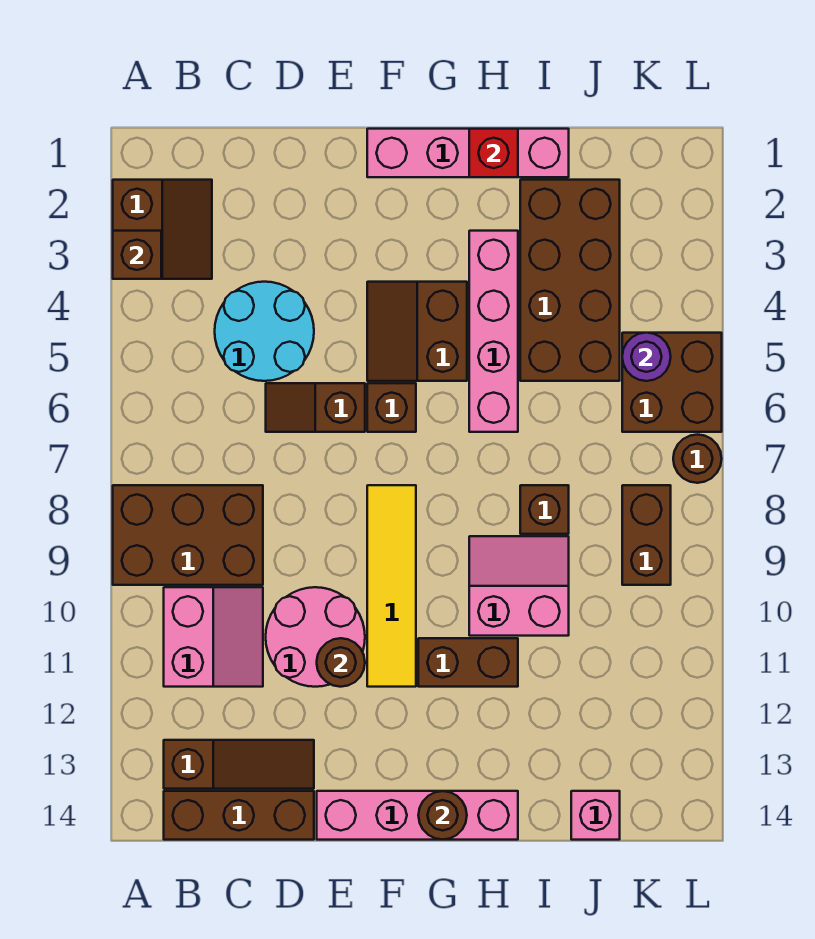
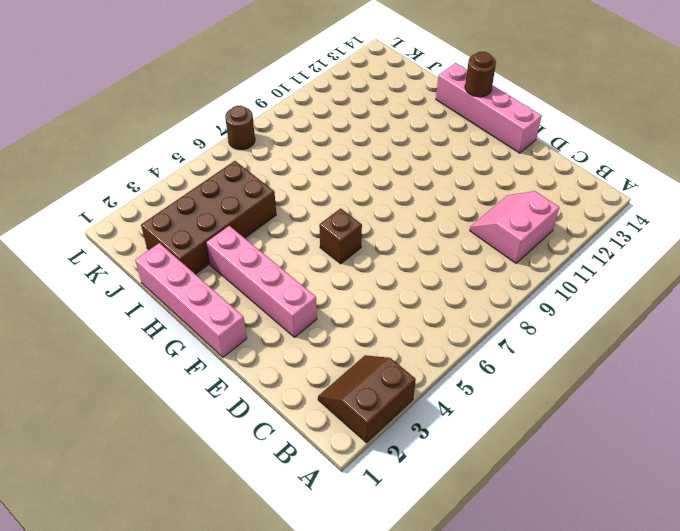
pink 1x4 brick [206,226,317,337] -> pink 1x4 brick turned to [469,231,518,432]
none -> brown 2x3 brick [113,485,263,585]
none -> brown 1x3 slope [164,740,314,789]
none -> brown 1x3 brick [164,791,314,840]

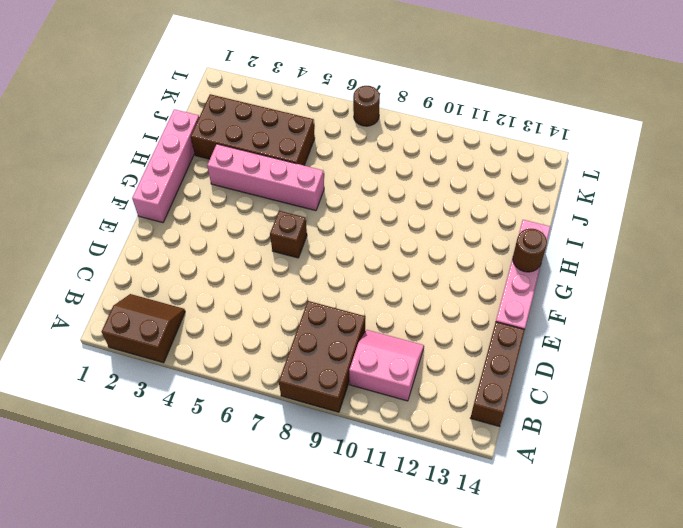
none -> brown 1x3 slope [164,740,314,789]
none -> cyan 2x2 round brick [215,282,314,381]
none -> brown 1x2 slope [266,383,365,432]

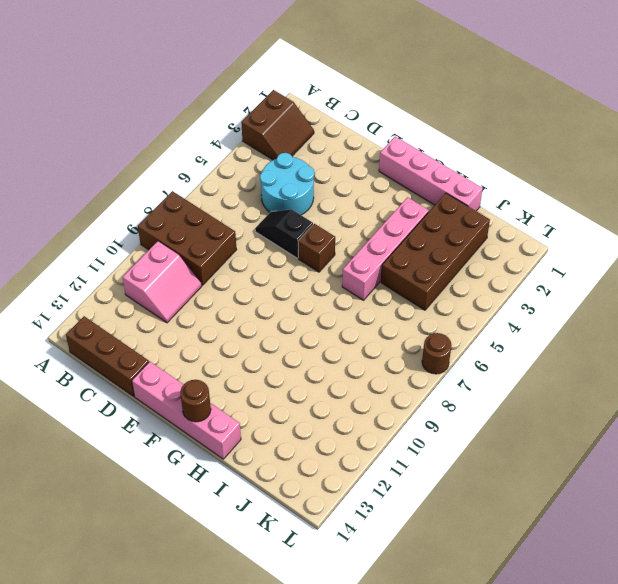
black 1x2 slope [255,209,313,258] -> brown 1x2 slope [266,383,365,432]
none -> brown 1x3 slope [164,740,314,789]
none -> pink 2x2 round brick [266,587,365,687]
none -> brown 2x2 slope [367,282,467,381]

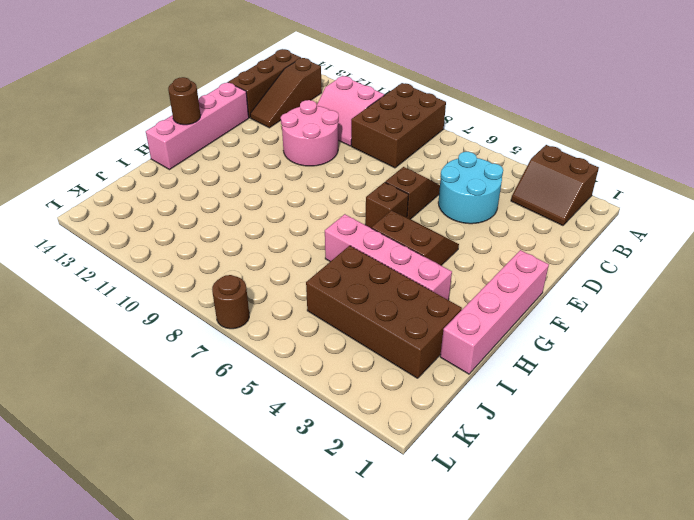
none -> yellow 1x4 tile [367,485,416,687]
none -> brown 1x2 brick [418,638,518,687]
none -> pink 2x2 slope [469,536,569,636]

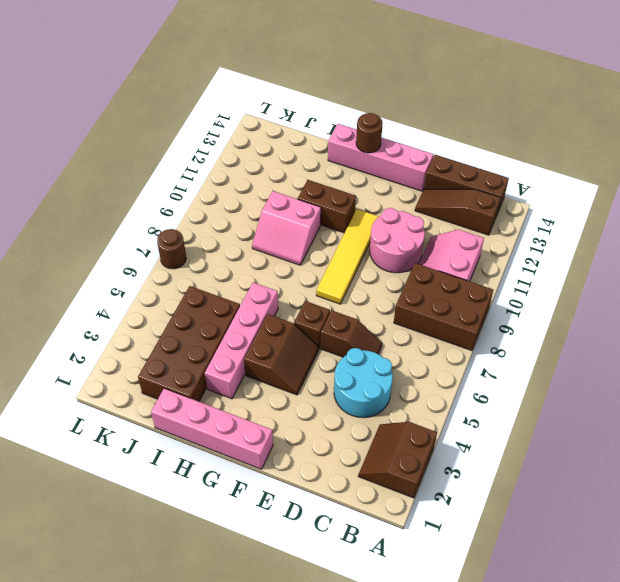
none -> brown 1x1 brick [520,485,569,534]
none -> pink 1x1 brick [571,791,620,840]
none -> brown 2x2 brick [622,333,722,432]

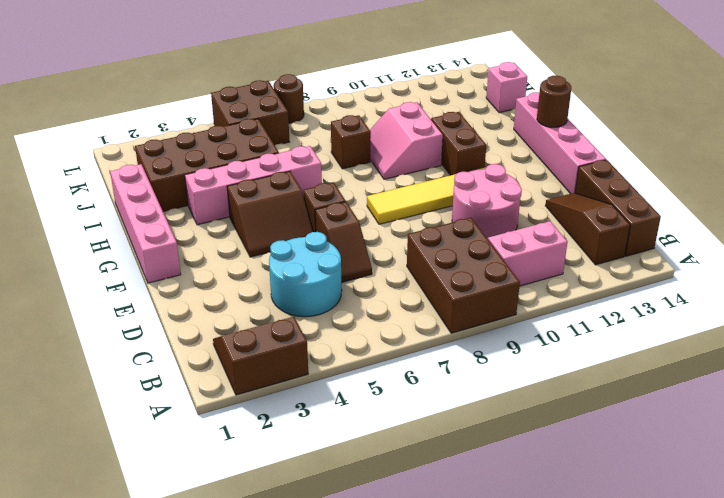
none -> brown 1x2 brick [622,485,671,585]
none -> brown 1x1 brick [113,231,161,279]
none -> brown 1x1 round brick [317,638,365,687]

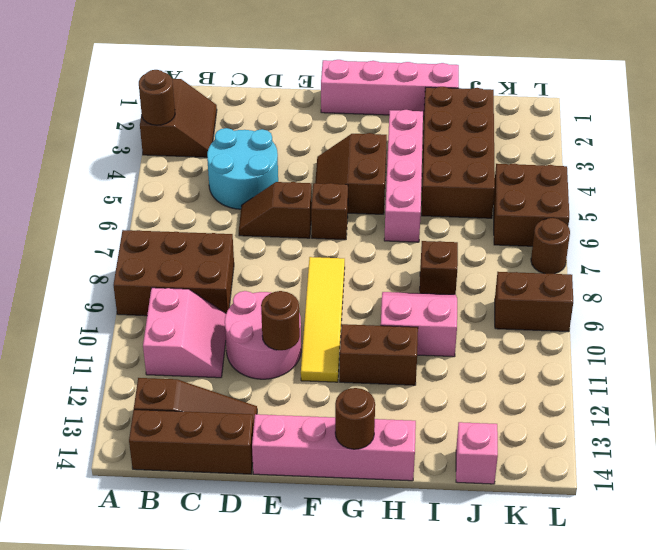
brown 1x1 round brick [139,70,175,125] -> brown 1x1 brick [113,231,161,279]
brown 1x2 brick [495,272,573,332] -> brown 1x2 brick turned to [622,485,671,585]
none -> red 1x1 brick [469,129,518,177]
none -> purple 1x1 round brick [622,333,671,381]

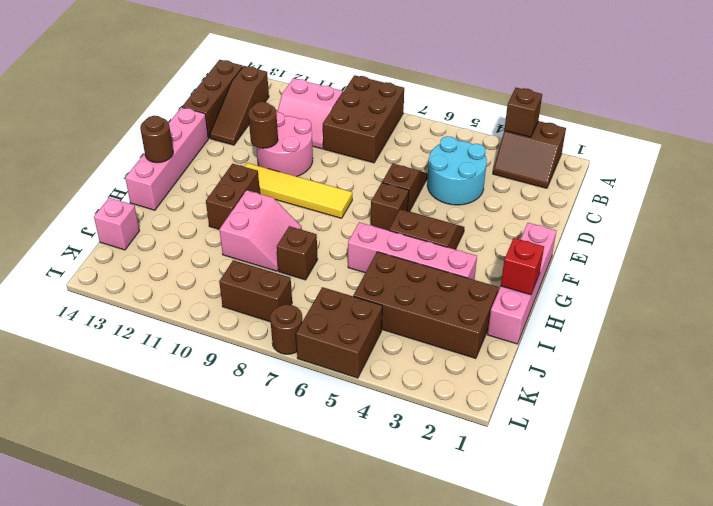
none -> purple 1x1 round brick [622,333,671,381]

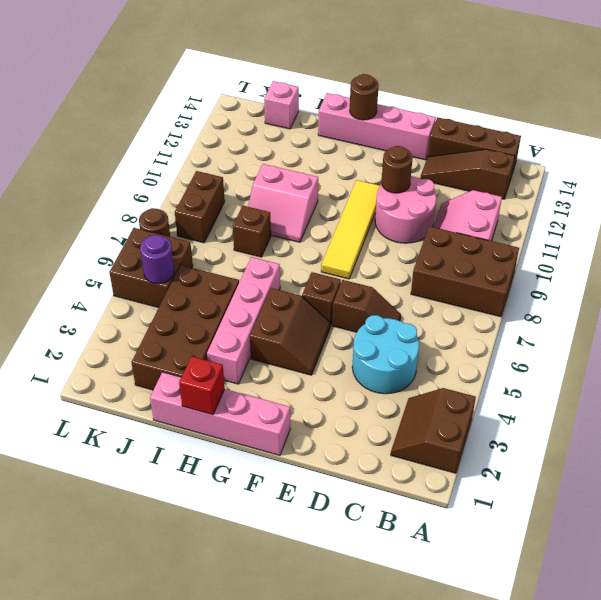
none -> brown 1x2 brick [418,638,518,687]
none -> brown 1x1 brick [113,231,161,279]

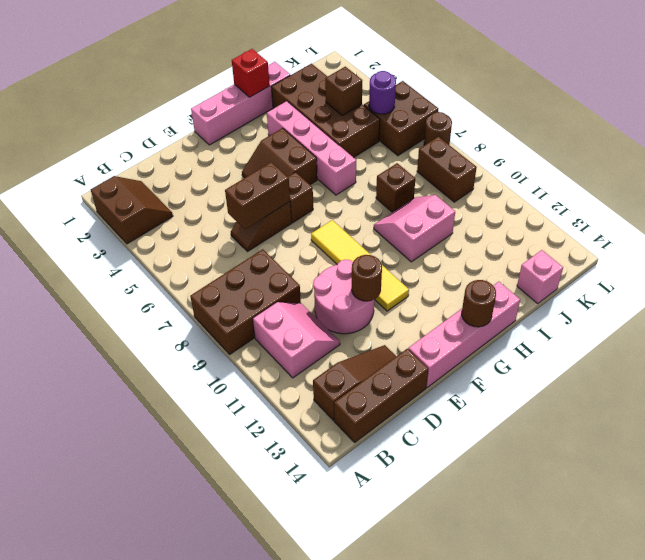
brown 1x2 brick [225,162,290,229] -> brown 1x2 brick moved to [418,638,518,687]
brown 1x1 brick [325,67,362,116] -> brown 1x1 brick moved to [113,231,161,279]
none -> cyan 2x2 round brick [215,282,314,381]

